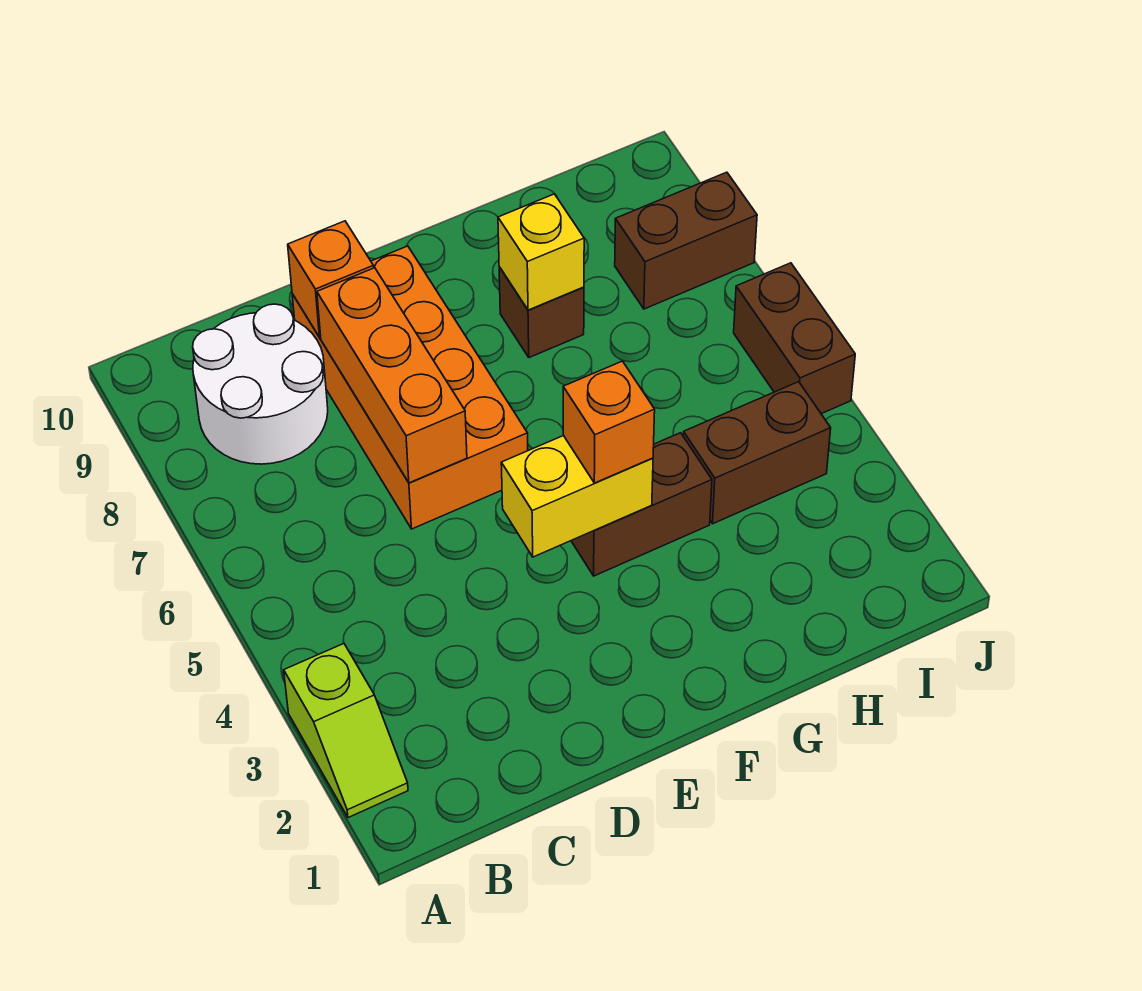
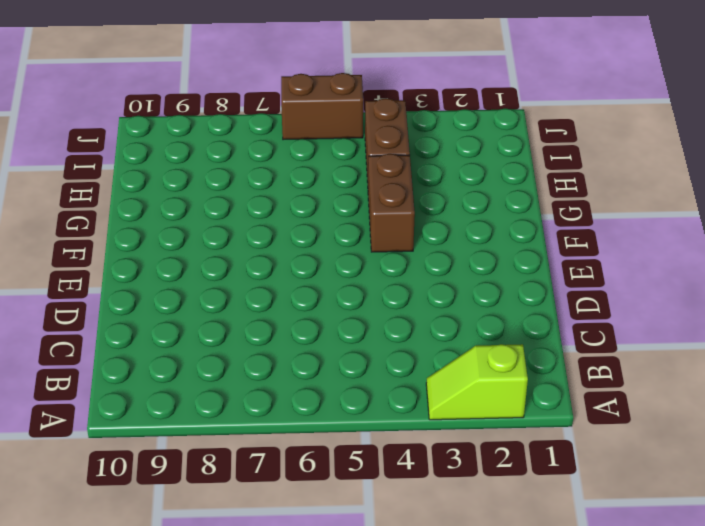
lime 1x2 slope [426,344,528,420] -> lime 1x2 slope turned to [284,644,408,818]
none -> white 2x2 round brick [193,304,328,464]
none -> orange 2x4 brick [292,246,528,529]
none -> brown 1x1 brick [499,267,584,358]

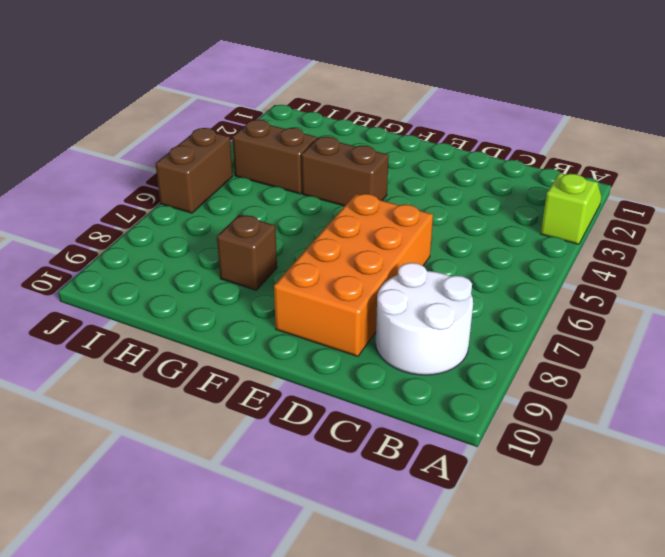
none -> brown 1x2 brick [615,172,757,309]
none -> orange 1x3 brick [317,268,467,483]
none -> orange 1x1 brick [288,221,374,337]

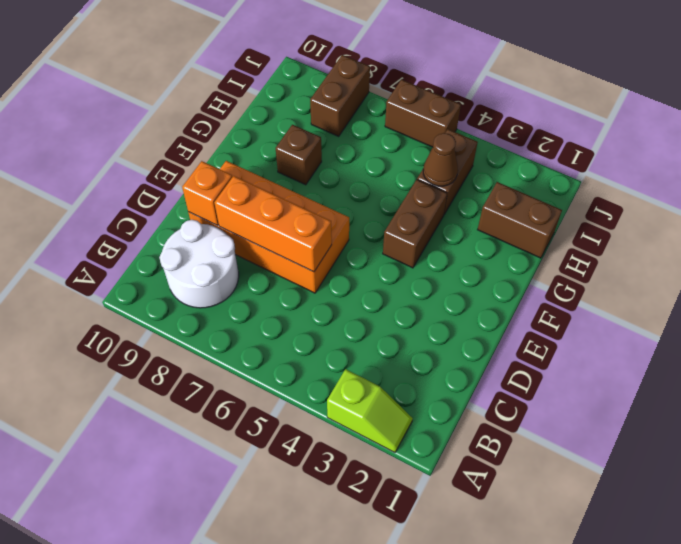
brown 1x2 brick [478,182,562,258] -> none
brown 1x1 cone [423,133,458,186] -> none
none -> yellow 1x2 brick [501,436,653,557]
none -> yellow 1x1 brick [498,194,584,310]
none -> orange 1x1 brick [563,361,655,483]

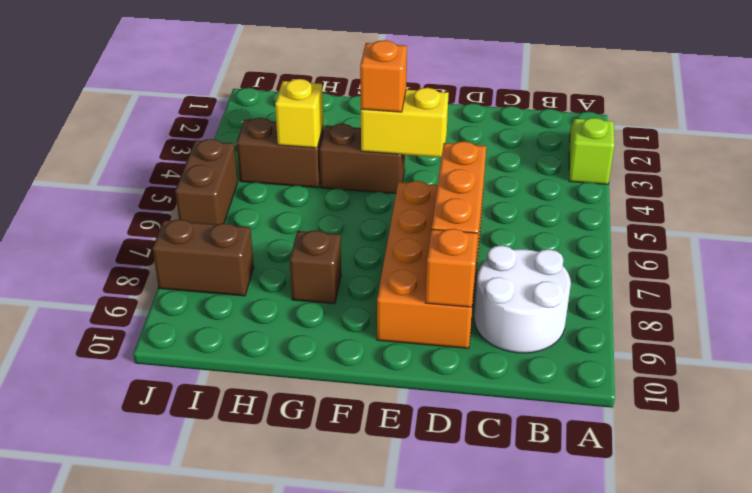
yellow 1x1 brick [275,79,324,148] -> yellow 1x1 brick moved to [498,194,584,310]

